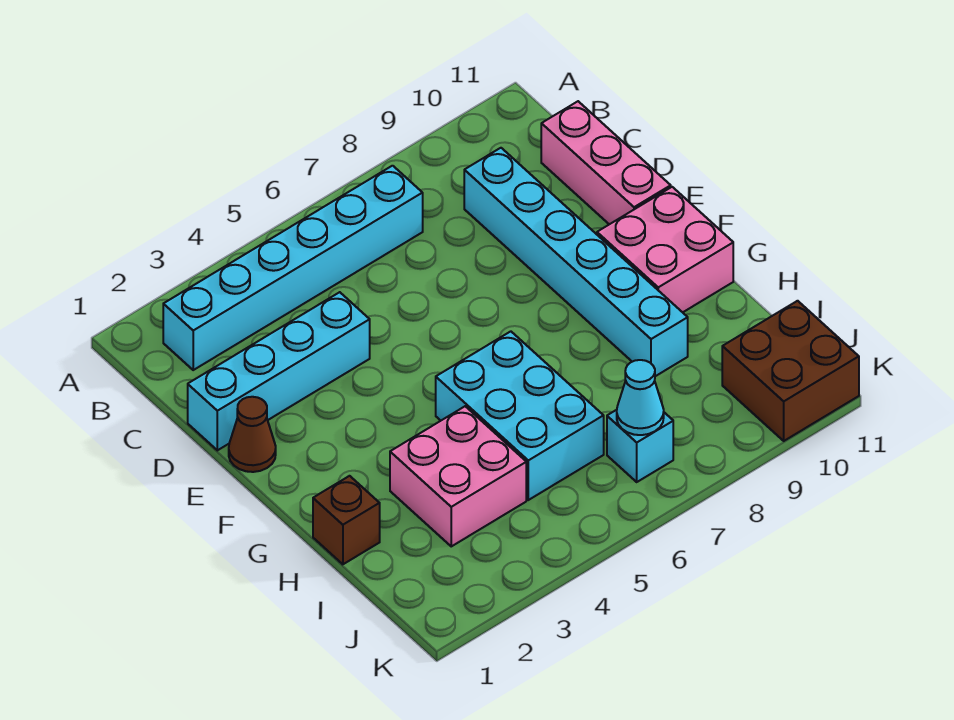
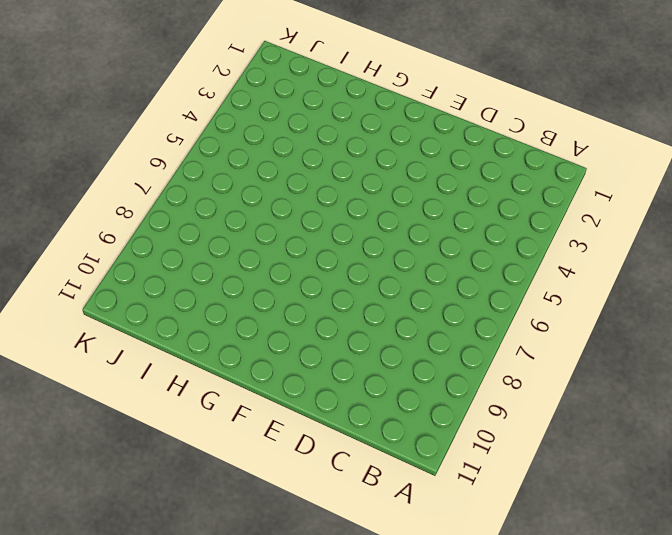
none -> cyan 1x6 brick [163,166,423,370]
none -> cyan 1x6 brick [464,148,688,376]
none -> pink 1x3 brick [541,101,671,224]

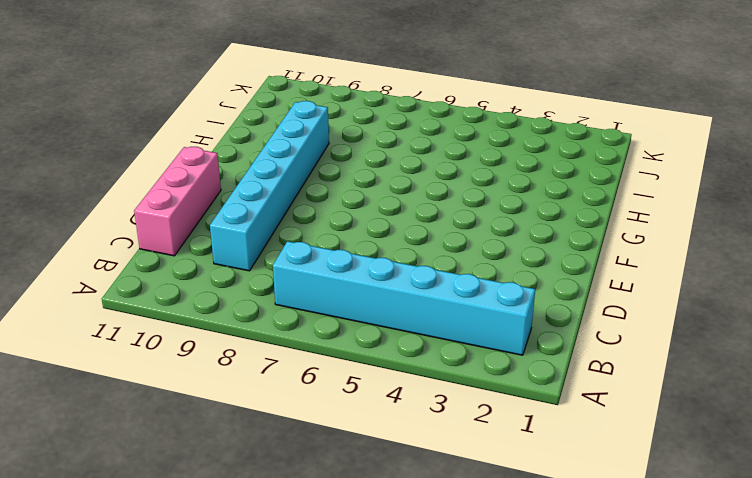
none -> cyan 1x4 brick [188,292,370,450]
none -> brown 1x1 cone [229,397,276,472]
none -> pink 2x2 brick [597,187,733,312]

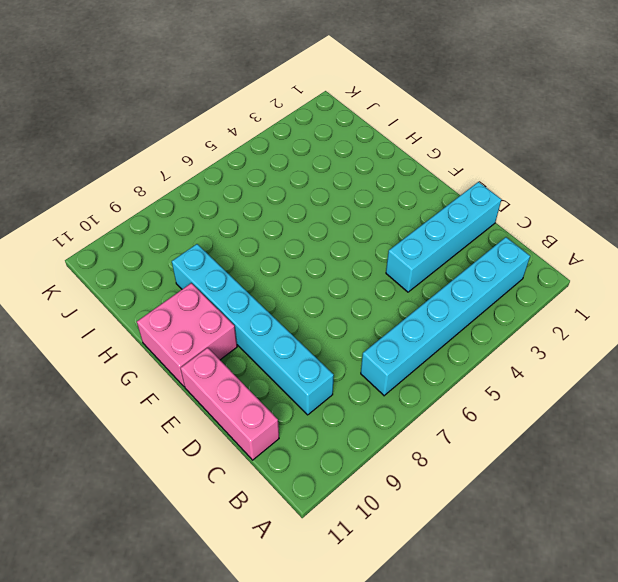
none -> brown 1x1 cone [229,397,276,472]
none -> cyan 2x3 brick [436,331,604,500]
none -> brown 1x1 brick [313,476,380,564]

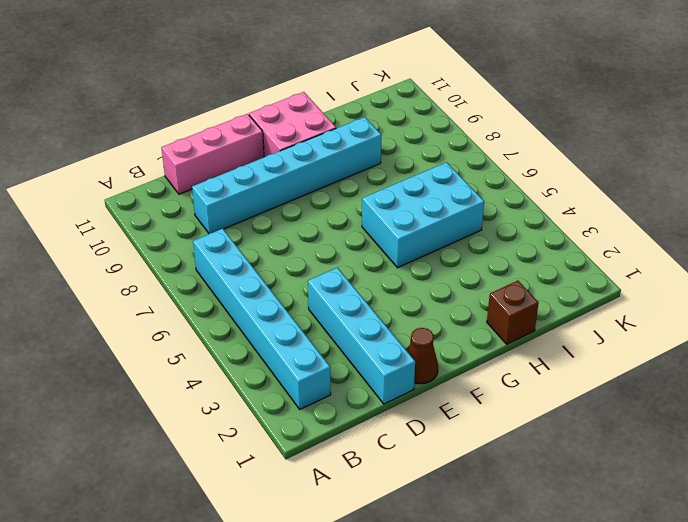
none -> pink 2x2 brick [390,406,526,546]
none -> cyan 1x1 brick [607,410,673,482]
none -> brown 2x2 brick [722,301,859,441]

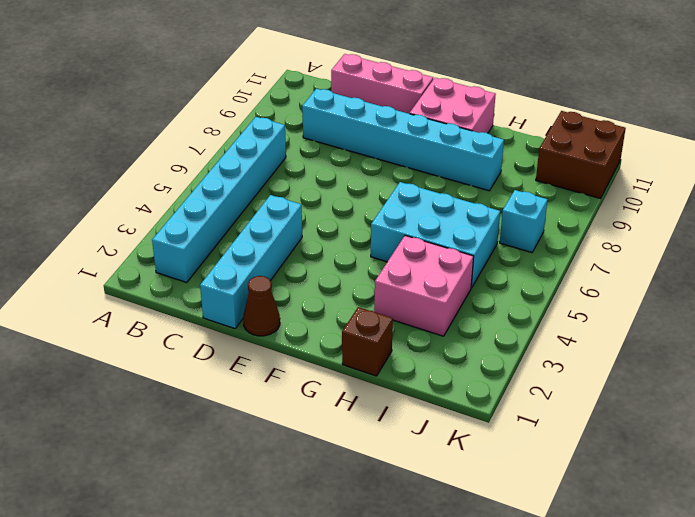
none -> cyan 1x1 cone [617,360,664,435]

